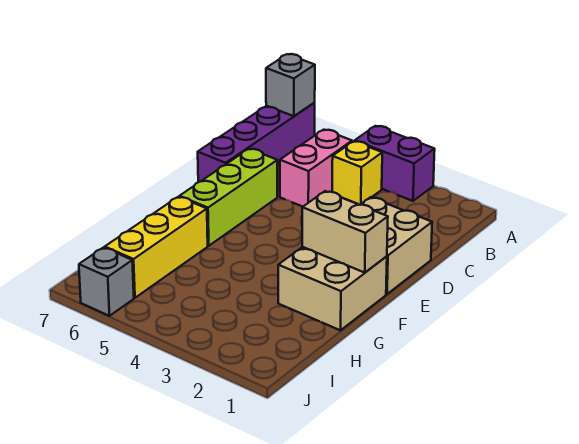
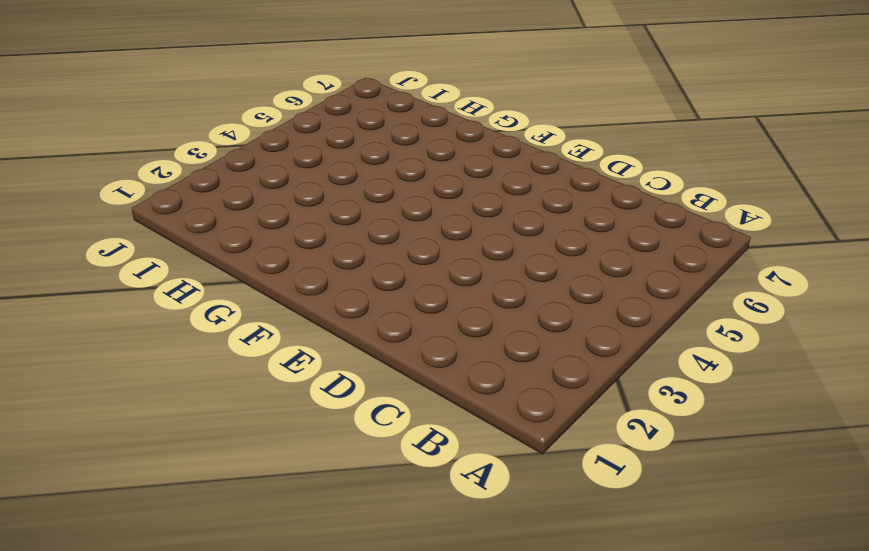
none -> purple 1x2 brick [355,126,435,201]
none -> purple 1x4 brick [198,103,315,182]

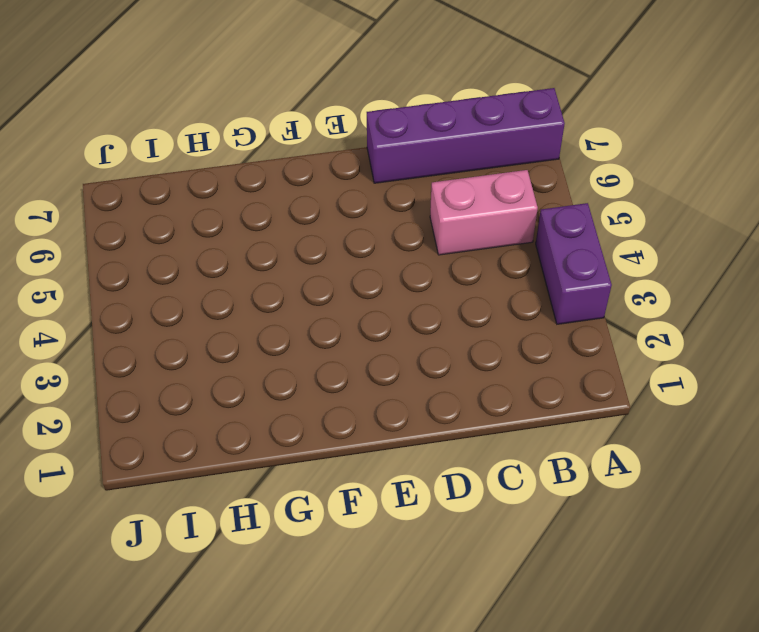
none -> yellow 1x1 brick [332,141,382,205]
none -> tan 2x2 brick [360,197,432,294]

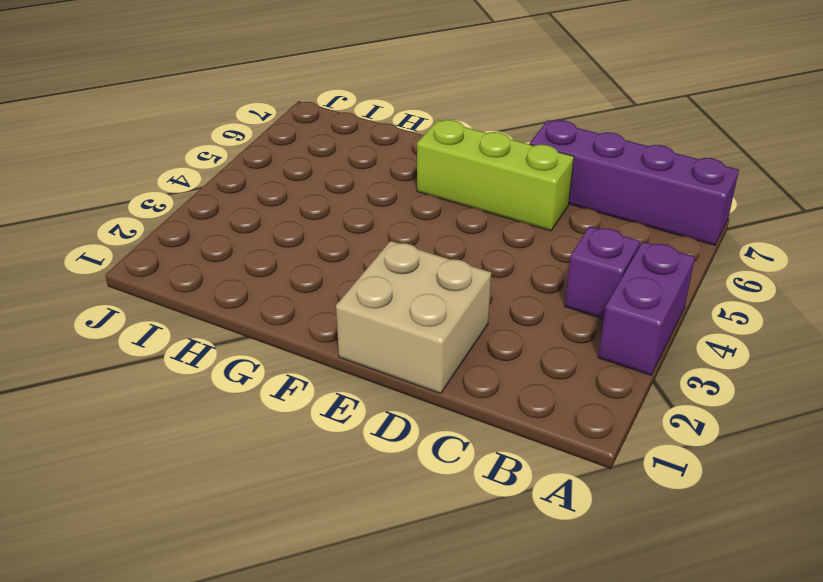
purple 1x1 brick [565,226,640,319] -> yellow 1x1 brick [332,141,382,205]
none -> pink 1x2 brick [280,130,352,207]
none -> tan 2x2 brick [278,247,387,330]

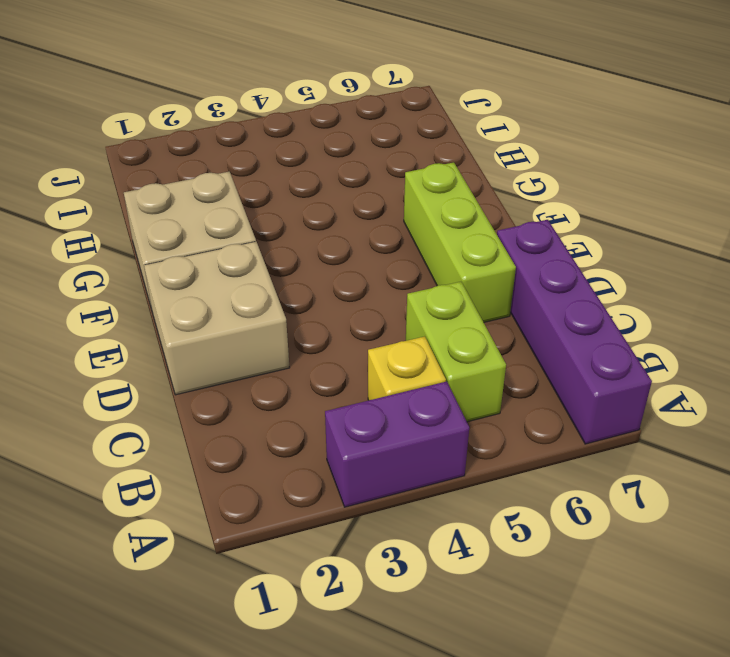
lime 1x2 brick [406,282,506,422] -> pink 1x2 brick [280,130,352,207]
none -> yellow 1x3 brick [105,197,208,298]
none -> grey 1x1 brick [79,247,134,316]

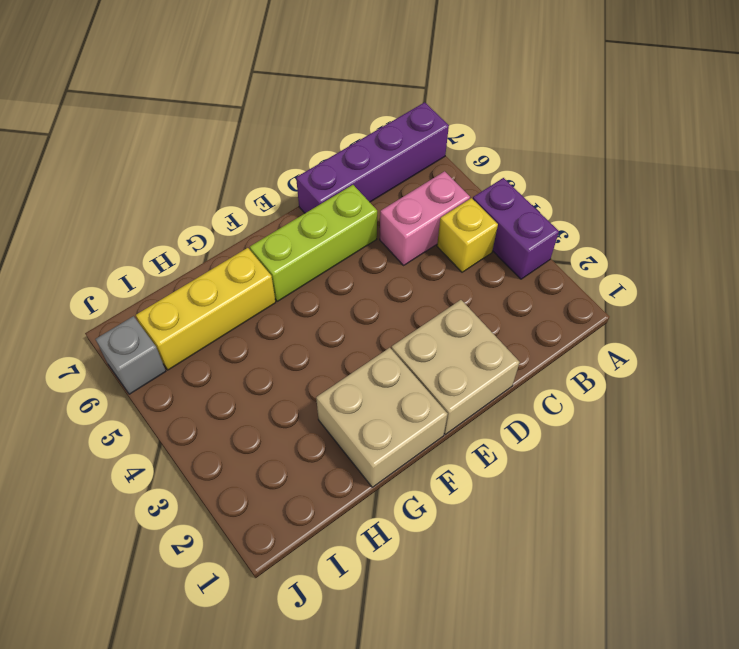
none -> grey 1x1 brick [266,54,315,116]
none -> tan 1x2 brick [302,191,388,273]

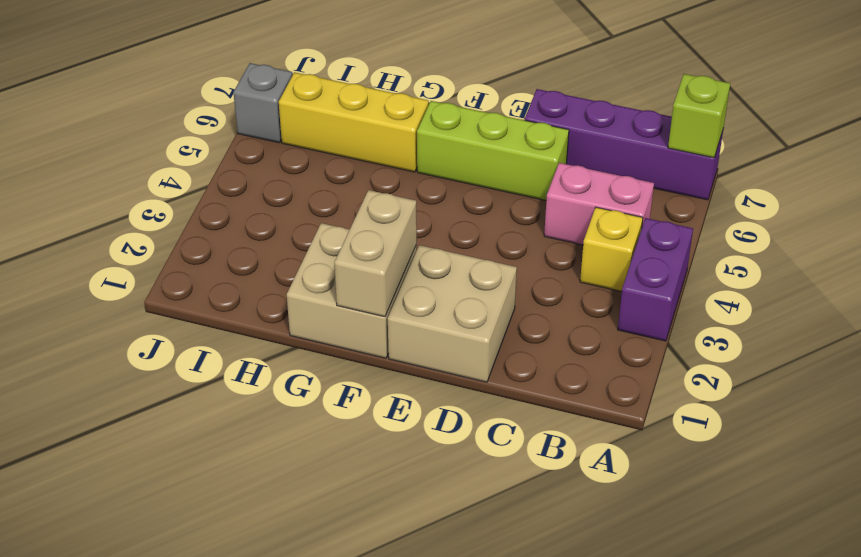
lime 1x1 brick [668,74,730,158] -> grey 1x1 brick [266,54,315,116]

